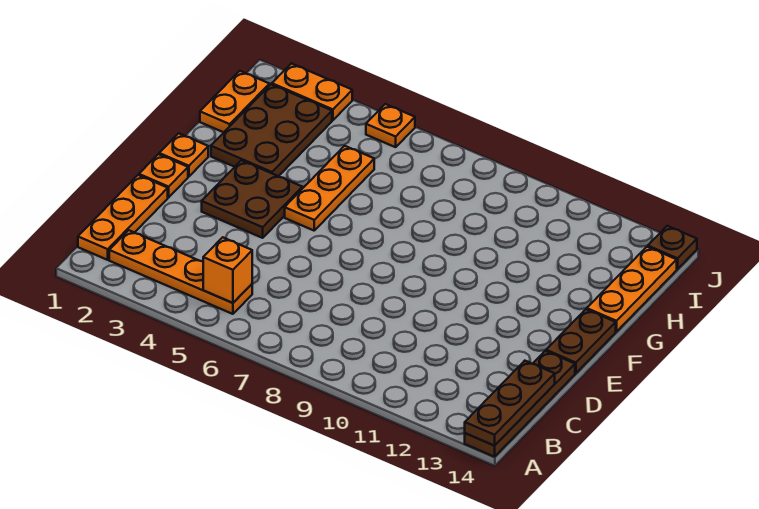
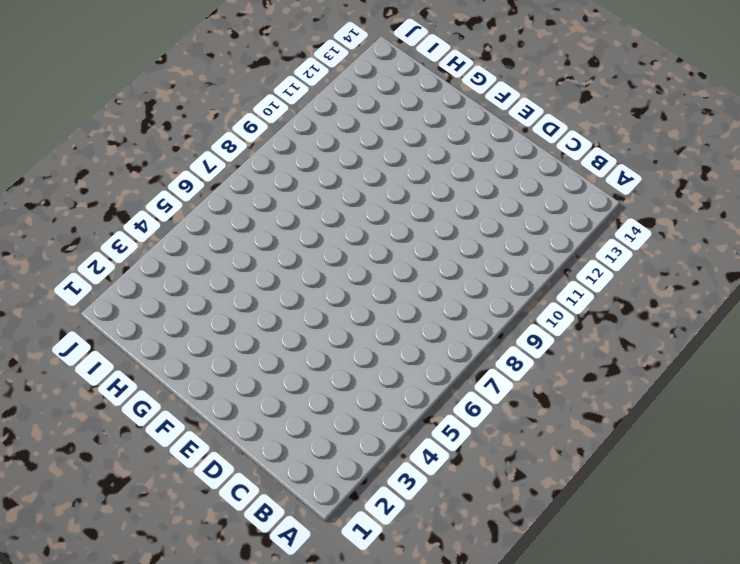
none -> brown 1x4 plate [465,351,575,457]
none -> orange 1x3 plate [78,175,168,260]
none -> orange 1x4 plate [109,230,252,314]

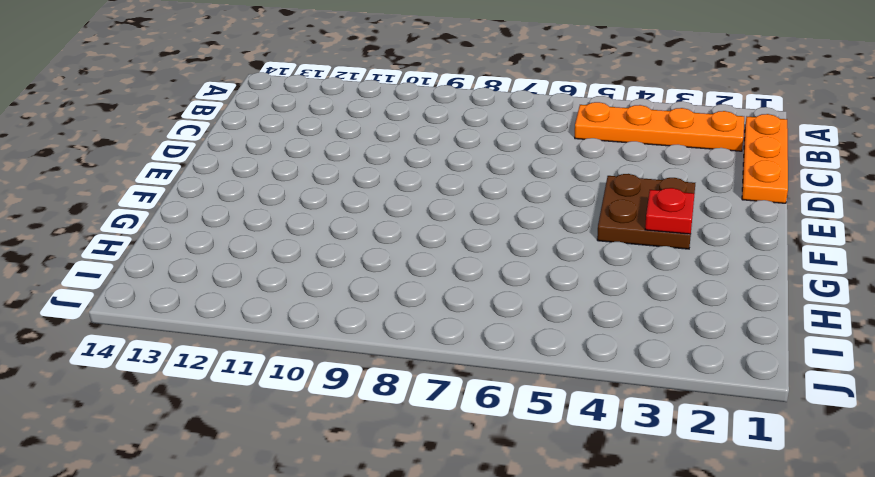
red 1x1 plate [645,188,695,234] -> none
none -> brown 1x4 plate [465,351,575,457]
none -> orange 1x1 plate [139,154,188,197]
none -> brown 1x2 plate [546,309,616,373]

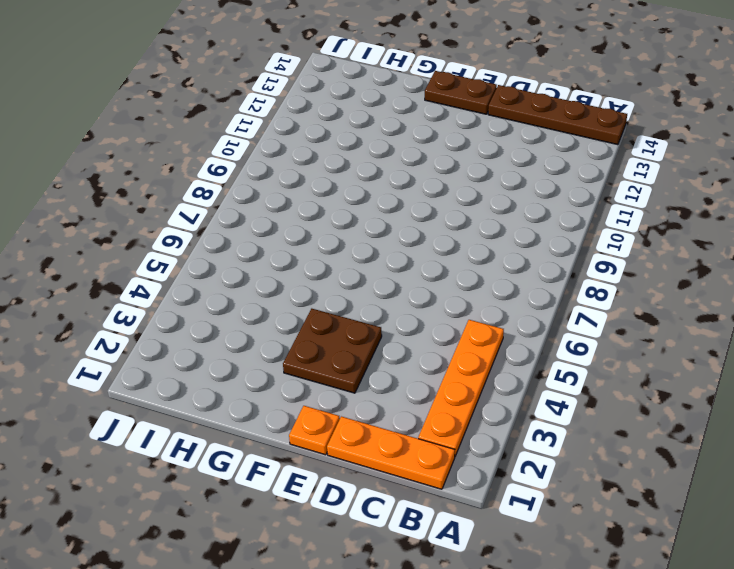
none -> orange 1x1 plate [159,133,208,176]
none -> orange 1x3 plate [285,146,374,230]
none -> brown 2x3 plate [211,84,332,176]

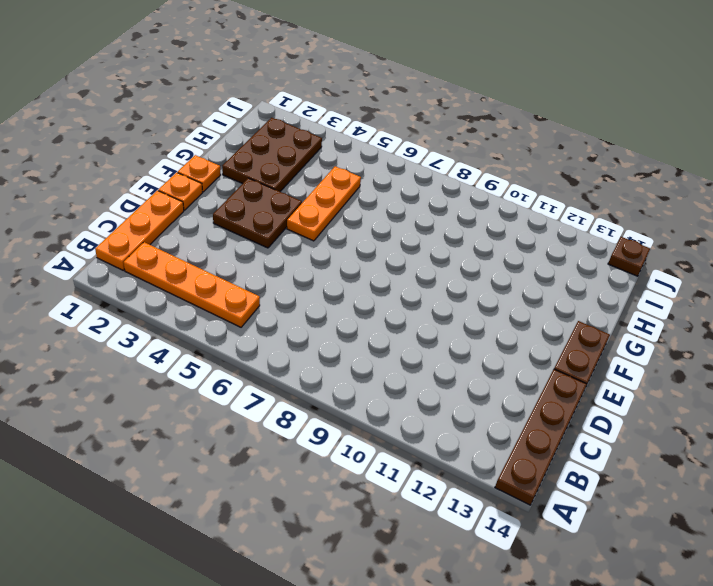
none -> orange 1x3 plate [587,247,677,332]
none -> orange 1x2 plate [200,71,269,132]
none -> orange 1x2 plate [272,63,352,120]

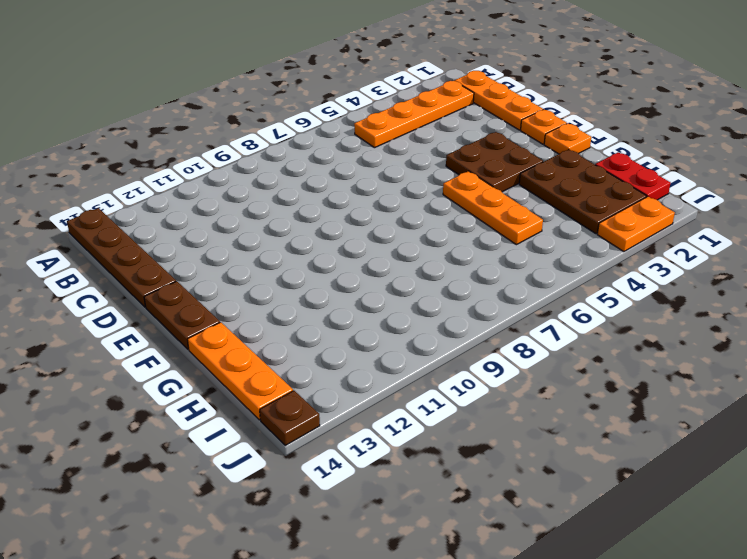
red 1x2 plate [595,152,670,200] -> orange 1x2 plate [200,71,269,132]
none -> orange 1x1 plate [366,104,415,147]
none -> brown 1x3 plate [465,361,555,446]
none -> orange 1x1 brick [203,237,252,303]

